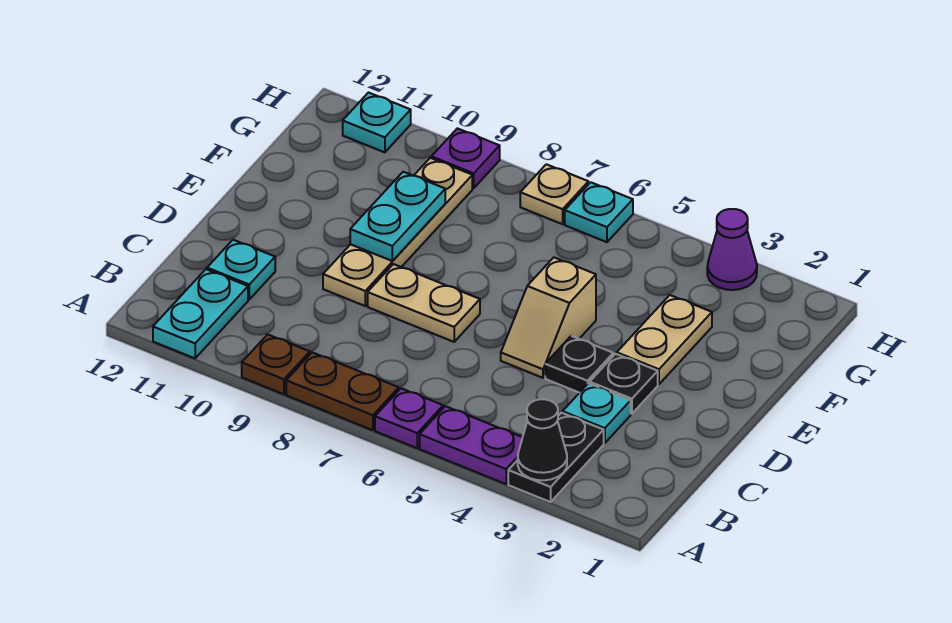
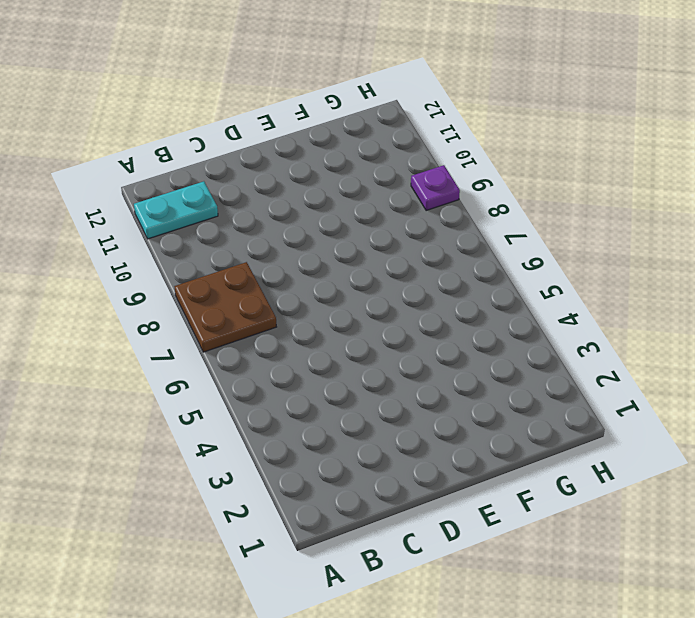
brown 2x2 plate [174,262,276,352] -> brown 1x2 plate [286,352,399,430]
none -> black 1x2 plate [508,413,604,502]
none -> purple 1x2 plate [420,406,523,484]
none -> purple 1x1 plate [375,388,443,448]

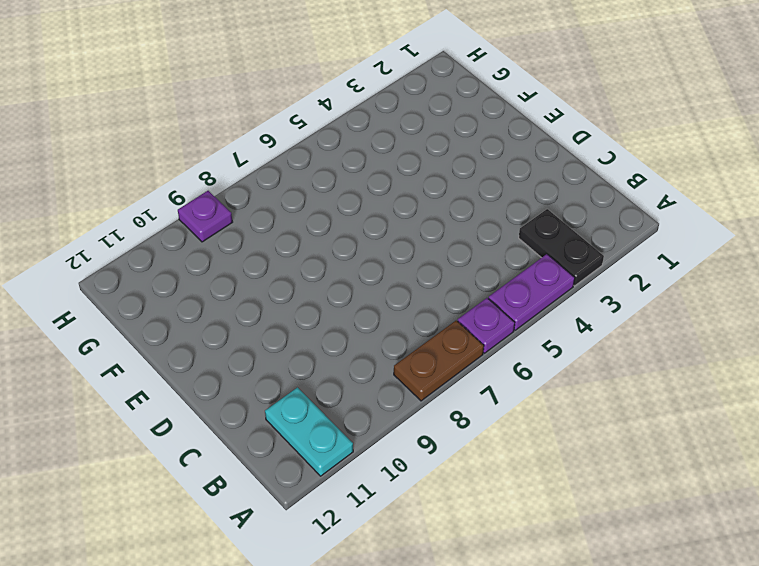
none -> brown 1x1 plate [242,334,310,394]
none -> cyan 1x1 plate [563,383,631,443]
none -> cyan 1x1 plate [207,240,275,299]

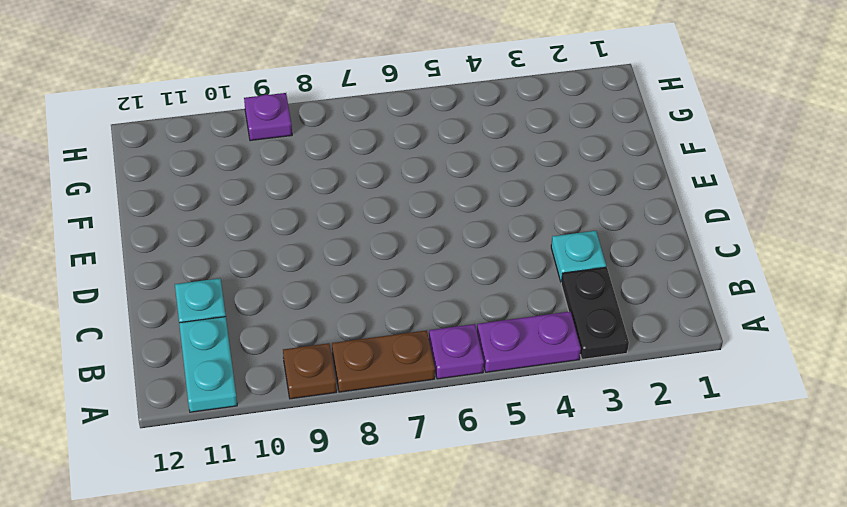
none -> black 1x1 plate [590,354,658,414]
none -> black 1x1 plate [545,336,613,393]
none -> tan 1x2 slope [501,257,596,378]

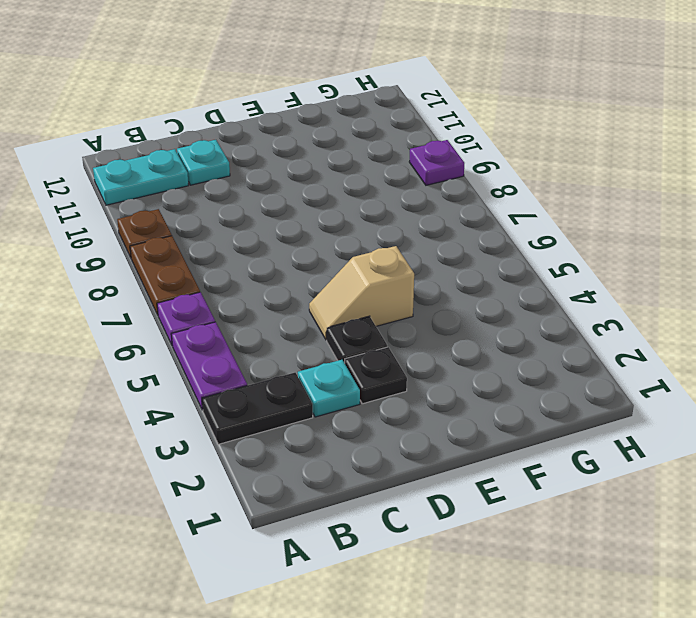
none -> tan 1x2 plate [368,264,480,342]
none -> tan 1x4 plate [323,158,472,306]
none -> tan 1x2 plate [617,295,712,384]

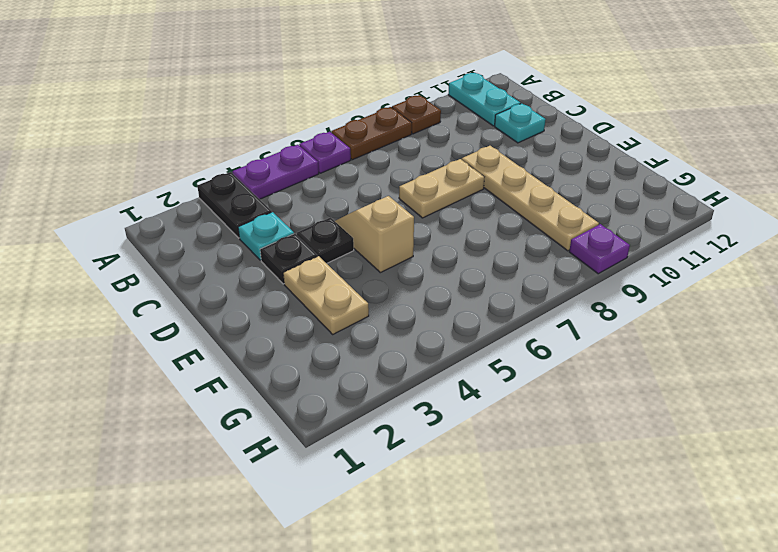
none -> purple 1x1 cone [707,209,757,290]
none -> cyan 1x1 plate [565,182,633,242]
none -> tan 1x1 plate [520,164,588,224]

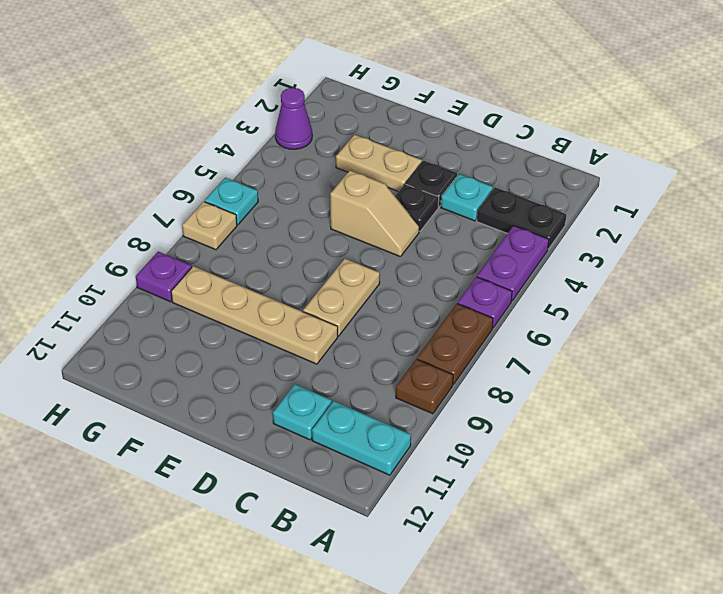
none -> cyan 1x1 plate [343,93,411,152]
none -> black 1x1 cone [518,399,567,480]
none -> cyan 1x2 plate [350,172,445,261]

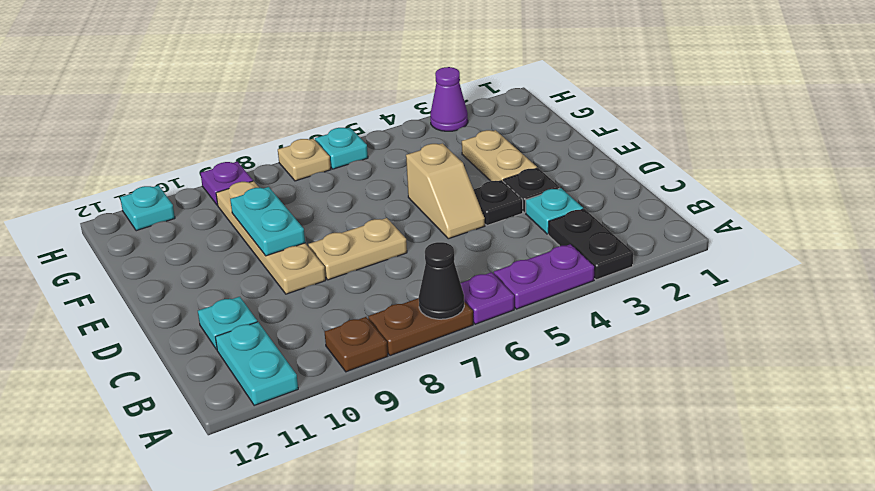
black 1x1 cone [419,242,464,319] -> black 1x1 cone moved to [518,399,567,480]

